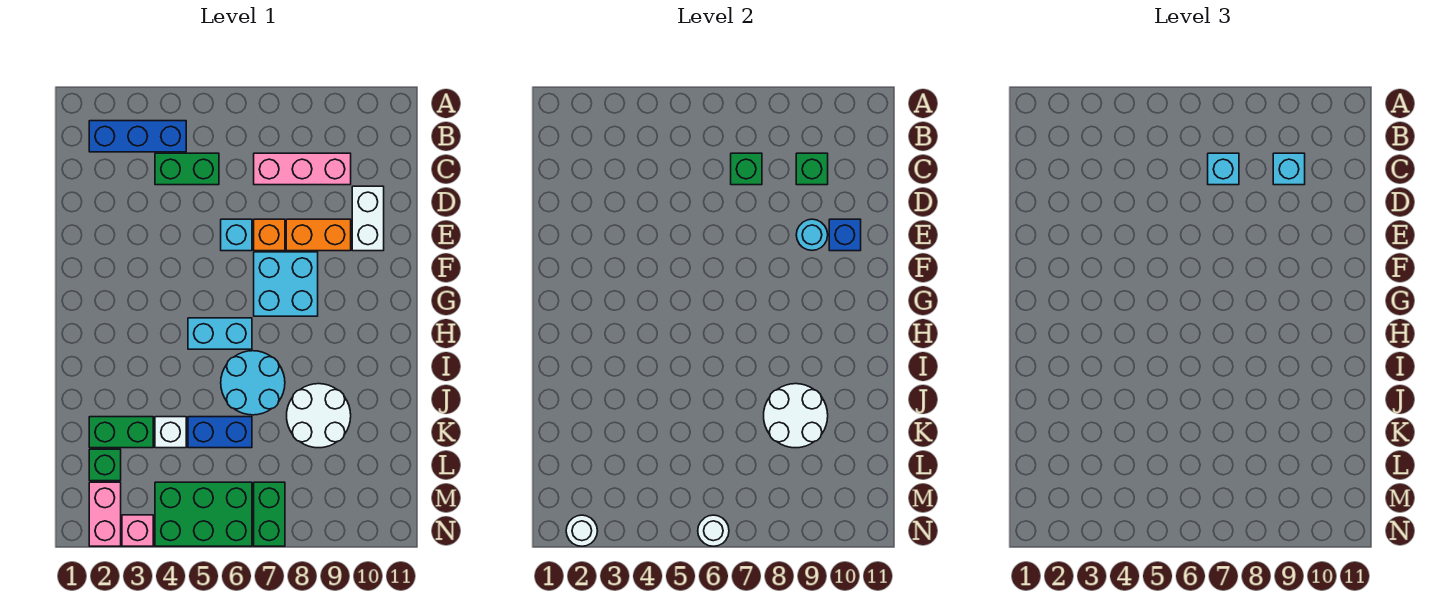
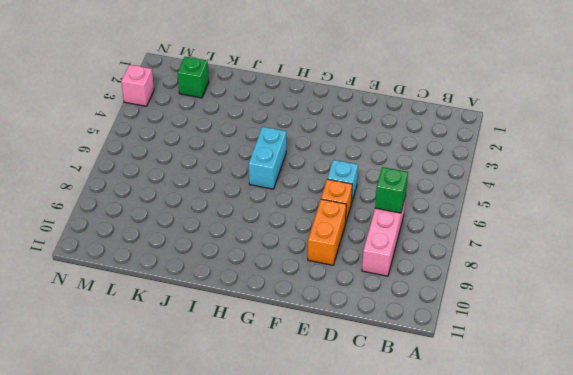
none -> blue 1x3 brick [89,121,186,152]
none -> green 1x2 brick [155,153,219,185]
none -> white 1x2 brick [352,186,384,251]

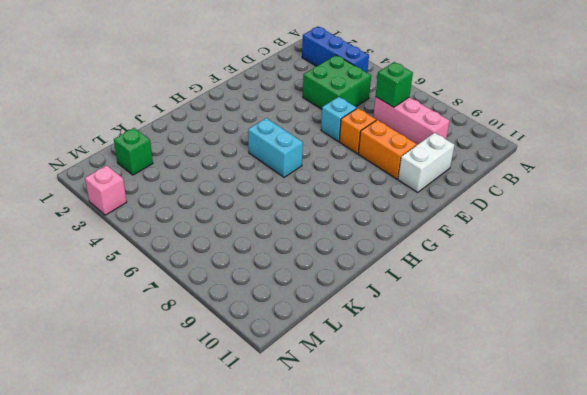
green 2x2 brick [303,55,371,109] -> green 1x2 brick [155,153,219,185]
none -> cyan 2x2 brick [254,252,318,316]
none -> cyan 2x2 round brick [221,351,285,415]
none -> white 2x2 round brick [287,384,351,448]

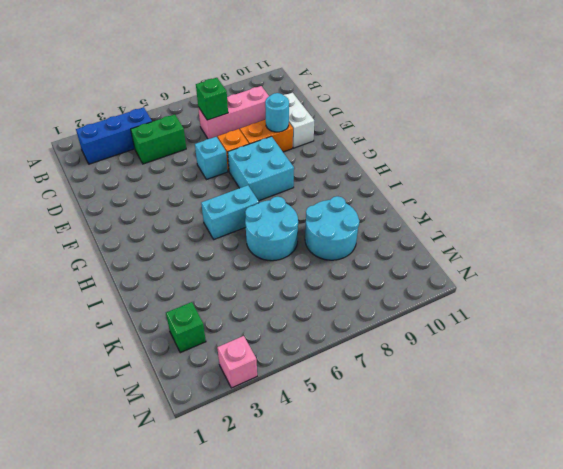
cyan 2x2 round brick [305,196,359,260] -> white 2x2 round brick [287,384,351,448]
none -> green 1x2 brick [89,417,153,448]
none -> white 1x1 brick [155,417,186,448]
none -> blue 1x2 brick [188,417,252,448]

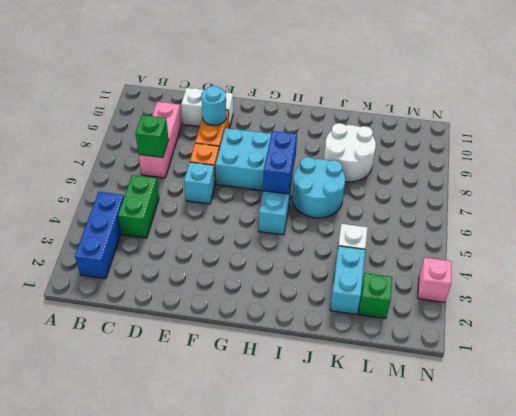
blue 1x2 brick [263,131,297,194] -> blue 1x2 brick moved to [188,417,252,448]
cyan 1x2 brick [330,246,365,314] -> green 1x2 brick [89,417,153,448]
none -> pink 1x2 brick [89,482,121,546]
none -> green 2x3 brick [155,482,252,546]
none -> green 1x2 brick [254,482,285,546]

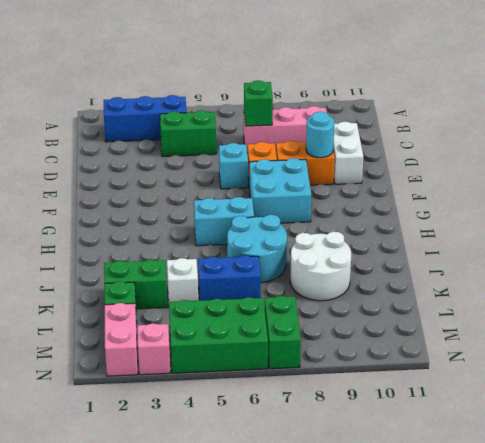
none -> green 1x1 brick [796,153,828,185]
none -> blue 1x1 brick [829,219,861,251]
none -> white 2x2 round brick [764,384,828,448]

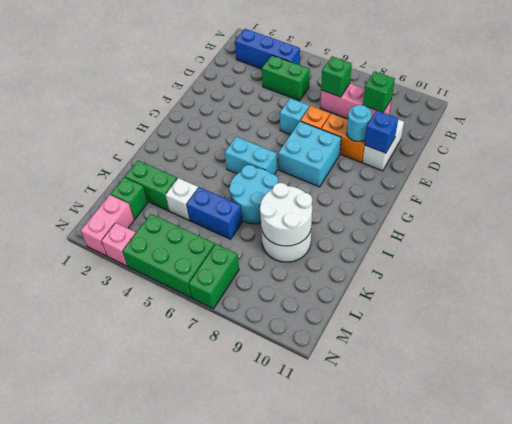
none -> white 1x1 round brick [566,515,597,546]
none -> white 1x1 round brick [698,515,729,546]
none -> cyan 1x1 brick [1208,153,1239,185]

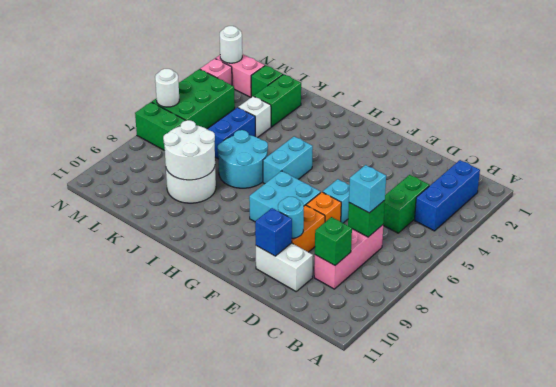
none -> cyan 1x1 brick [1273,153,1305,185]

